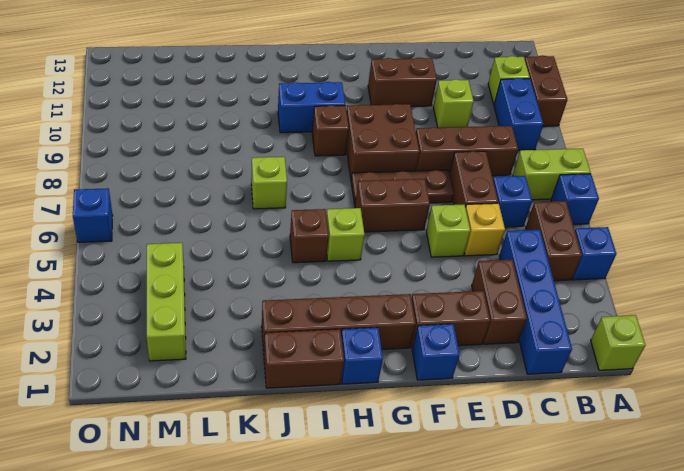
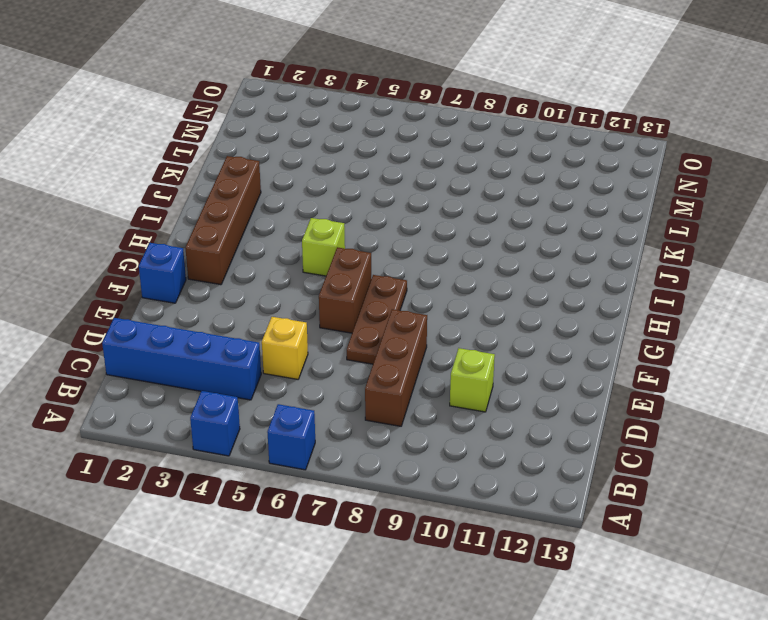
none -> lime 1x1 brick [591,315,645,370]
none -> lime 1x2 brick [512,149,591,200]
none -> brown 1x2 brick [525,55,567,126]
none -> brown 1x2 brick [526,201,582,281]

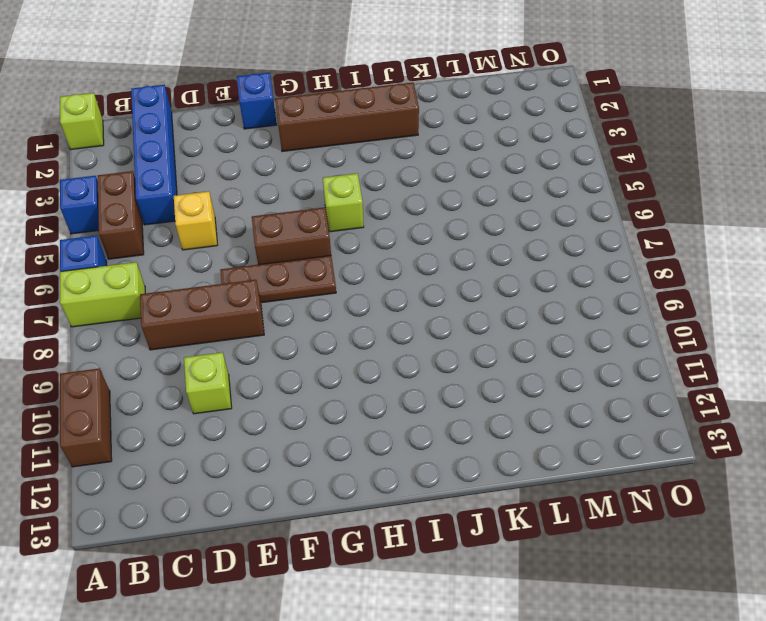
none -> blue 1x2 brick [494,78,543,150]
none -> lime 1x1 brick [488,56,530,104]
none -> blue 1x1 brick [493,176,532,227]
none -> brown 1x2 brick [472,260,527,344]

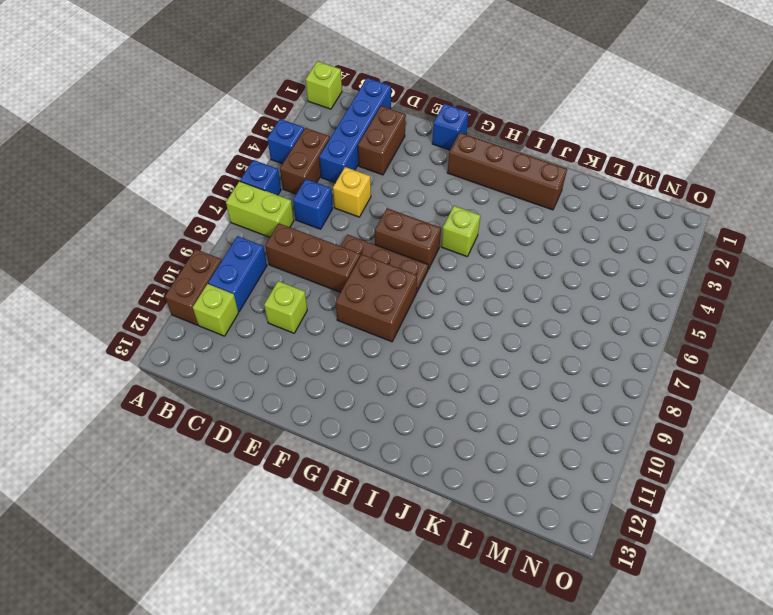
none -> brown 1x2 brick [450,151,498,207]
none -> brown 1x2 brick [411,291,490,348]
none -> lime 1x1 brick [426,204,470,257]
none -> brown 1x2 brick [368,57,437,106]

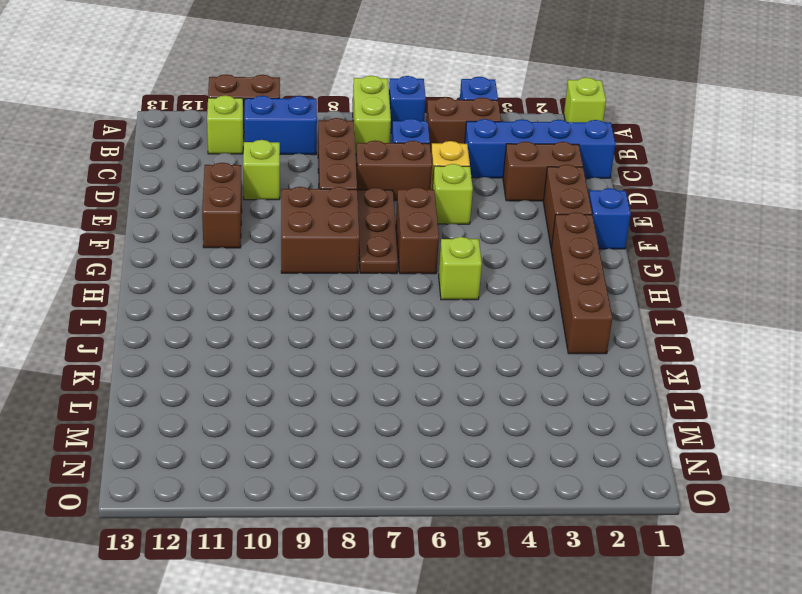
none -> blue 1x1 brick [341,327,383,384]
none -> brown 1x1 brick [312,105,349,156]
none -> blue 1x2 brick [278,82,345,133]
none -> brown 1x2 brick [264,329,344,388]

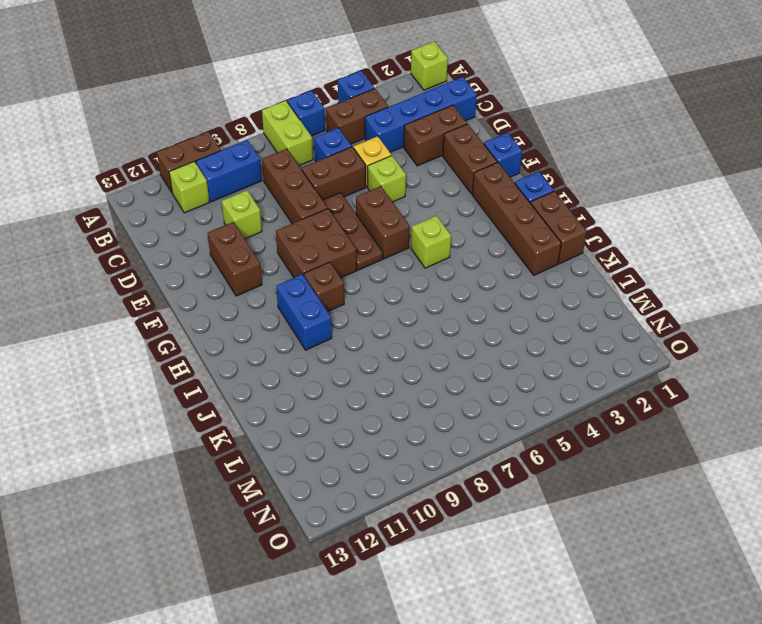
none -> brown 1x1 brick [290,209,329,263]
none -> lime 1x1 brick [251,157,287,209]
none -> lime 1x3 brick [147,243,186,361]
none -> blue 1x1 brick [73,188,113,242]

